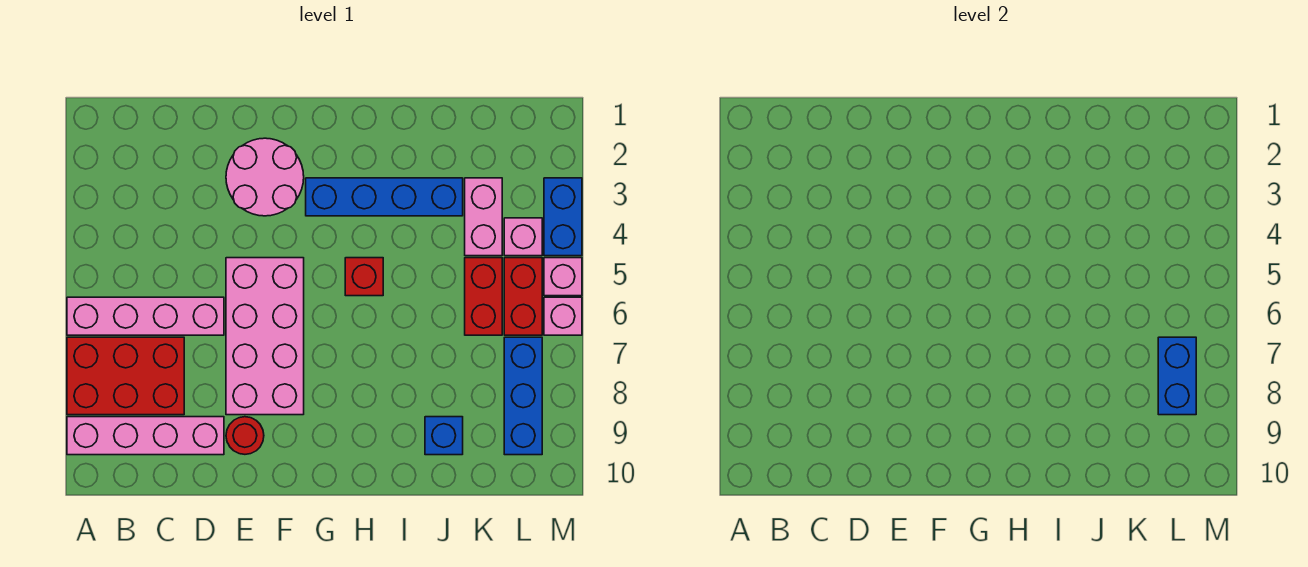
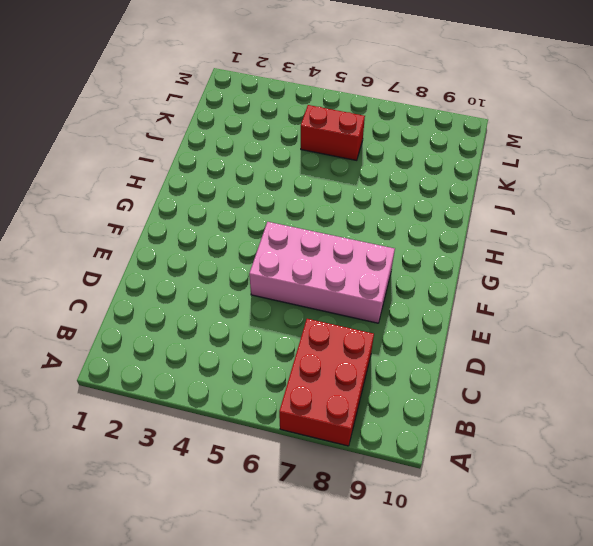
none -> pink 1x4 brick [67,297,224,335]
none -> pink 1x4 brick [67,417,224,455]
none -> pink 2x2 round brick [226,138,304,216]

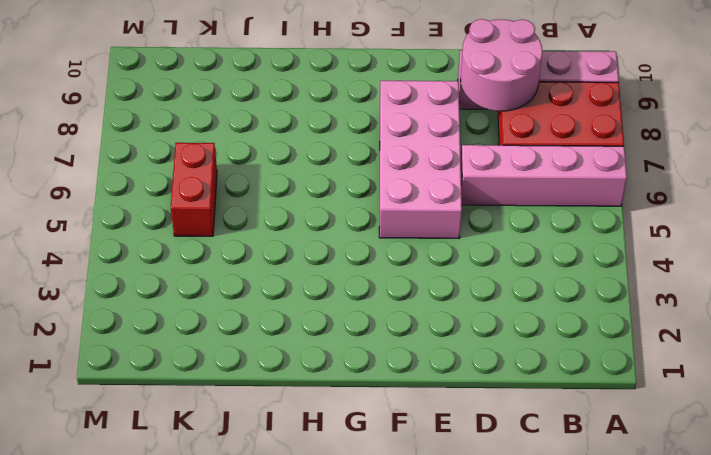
pink 2x2 round brick [460,19,542,111] -> pink 2x2 round brick moved to [226,138,304,216]
none -> red 1x1 round brick [226,417,264,454]
none -> blue 1x4 brick [306,178,463,216]
none -> red 1x1 brick [345,258,383,296]

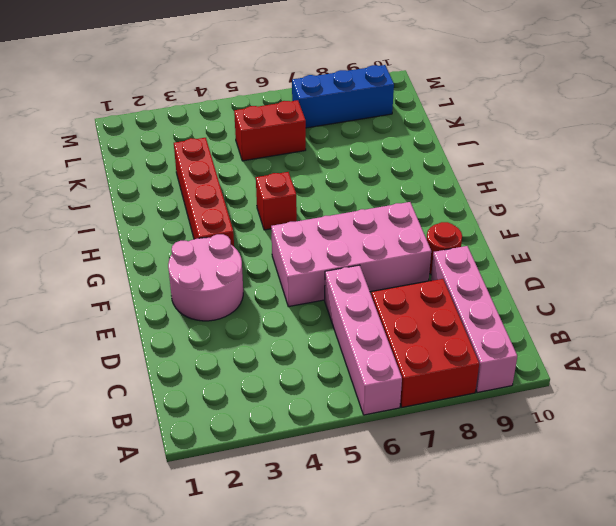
red 1x4 brick [174,138,234,246] -> blue 1x4 brick [306,178,463,216]
none -> blue 1x1 brick [425,417,463,455]
none -> pink 1x2 brick [465,178,502,256]
none -> pink 1x1 brick [504,218,542,256]

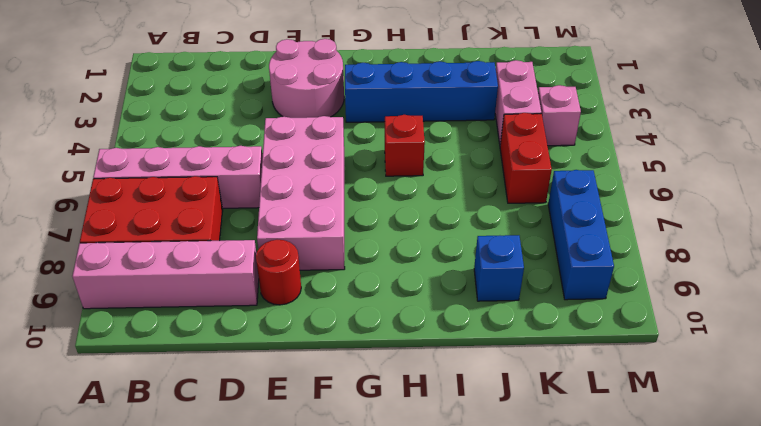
none -> red 1x2 brick [504,258,542,335]
none -> blue 1x2 brick [544,178,582,256]
none -> pink 1x1 brick [544,258,582,296]

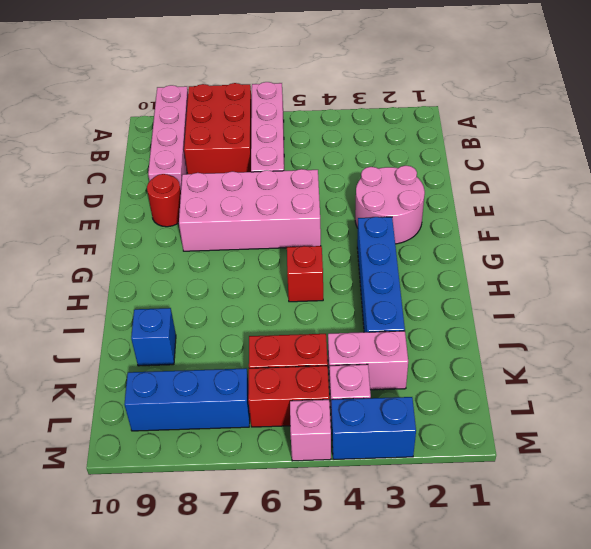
none -> pink 1x1 brick [544,297,582,335]
none -> blue 1x2 brick [1158,337,1196,415]

